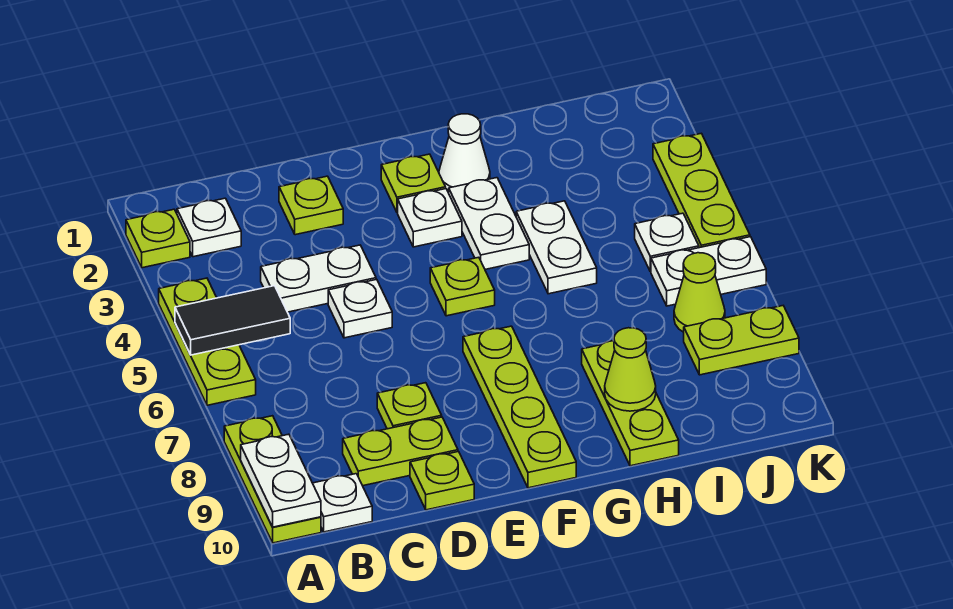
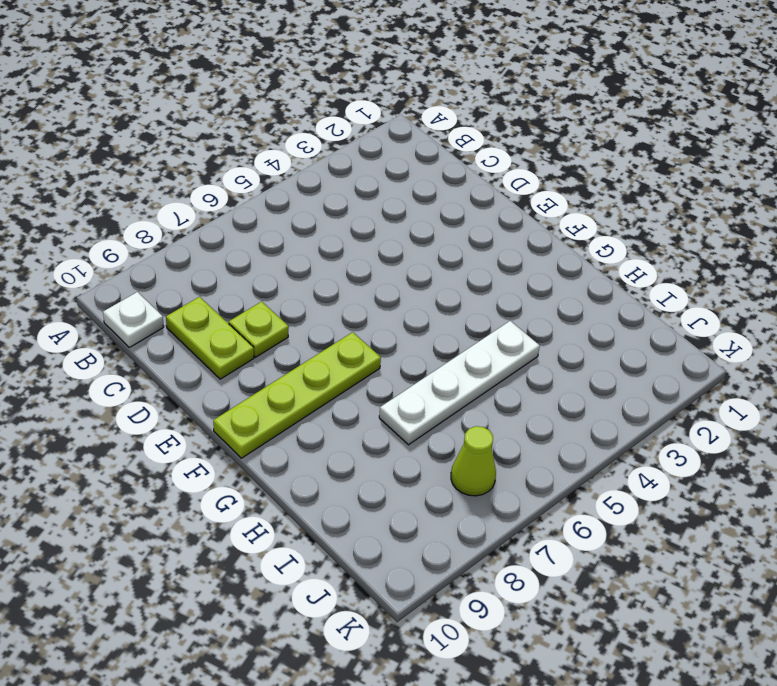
white 1x4 plate [379,321,540,445] -> white 1x2 plate [516,201,597,294]
none -> lime 1x1 plate [126,209,190,268]
none -> lime 1x3 plate [159,278,256,405]
none -> lime 1x3 plate [224,416,321,543]

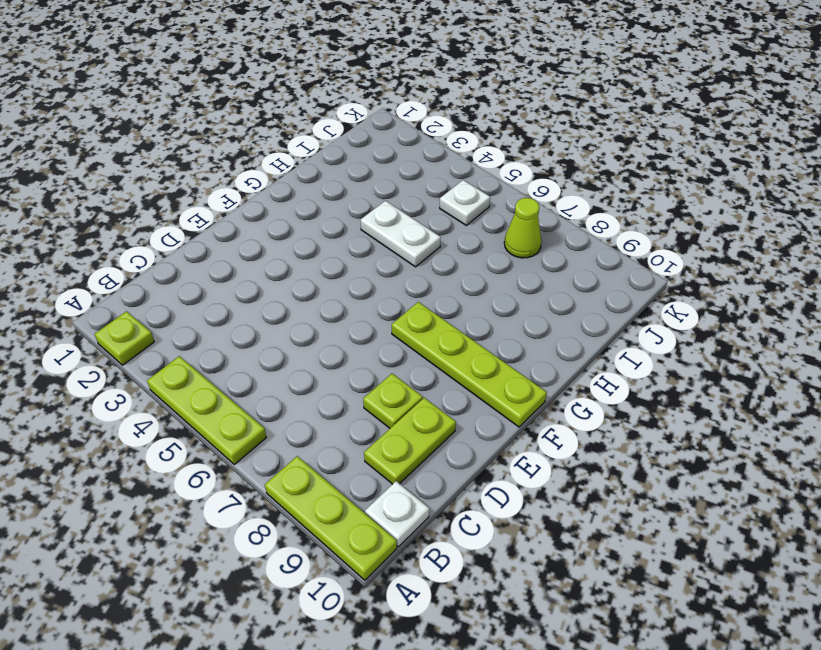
none -> white 1x1 plate [177,198,241,257]
none -> white 1x2 plate [261,245,376,312]
none -> lime 1x1 plate [279,176,343,235]

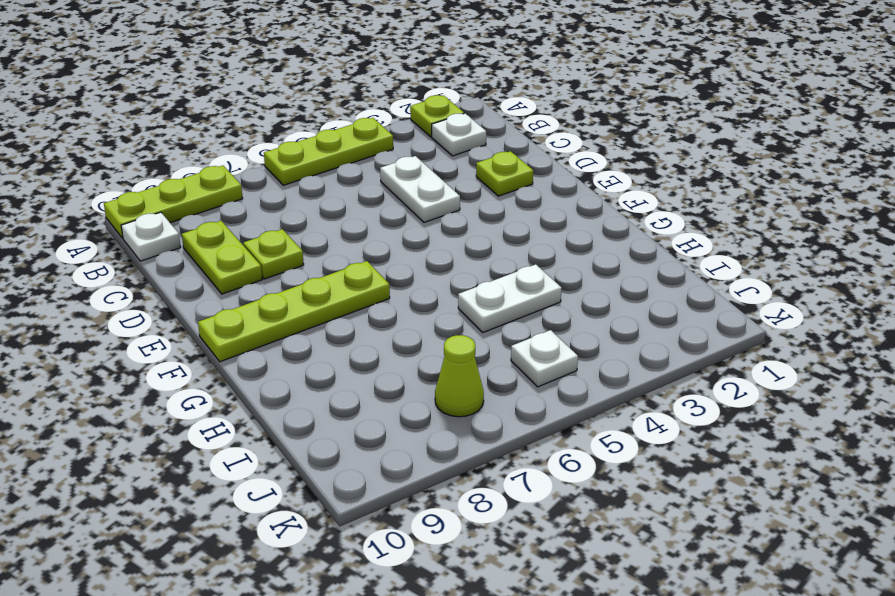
none -> white 1x1 plate [328,279,392,338]
none -> lime 1x1 plate [410,452,474,510]
none -> lime 1x1 plate [381,154,446,213]

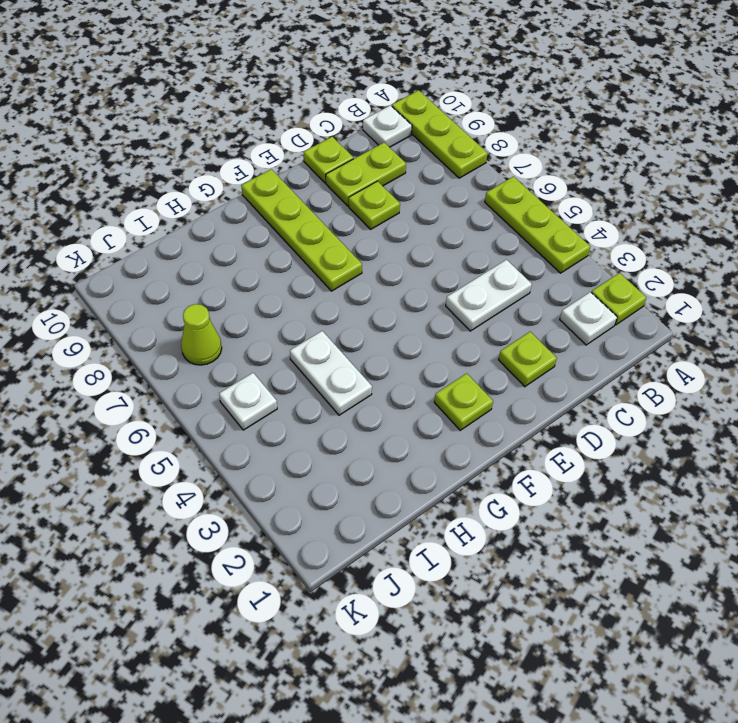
none -> white 1x1 plate [328,279,392,338]
none -> white 1x1 plate [398,189,462,247]
none -> lime 1x1 plate [430,257,495,316]

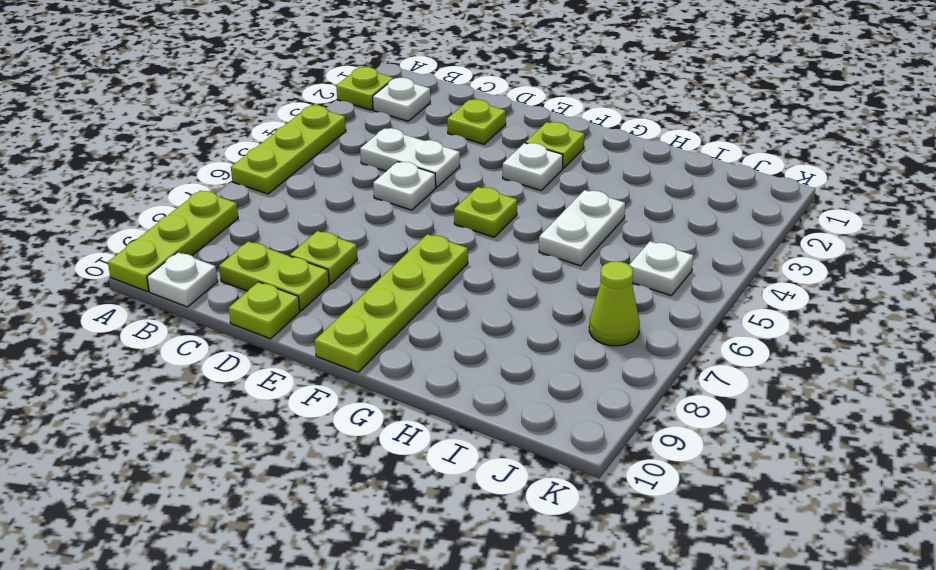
none -> white 1x1 cone [439,114,490,193]
none -> white 1x2 plate [449,178,529,269]
none -> lime 1x3 plate [582,341,679,466]

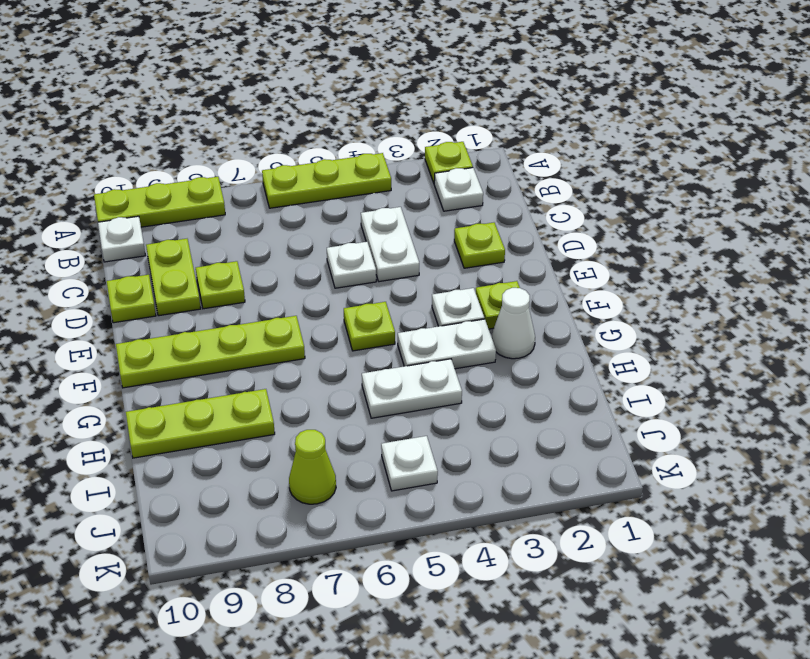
none -> white 1x2 plate [651,237,766,306]
none -> lime 1x2 plate [684,306,799,375]
none -> lime 1x3 plate [653,133,750,248]

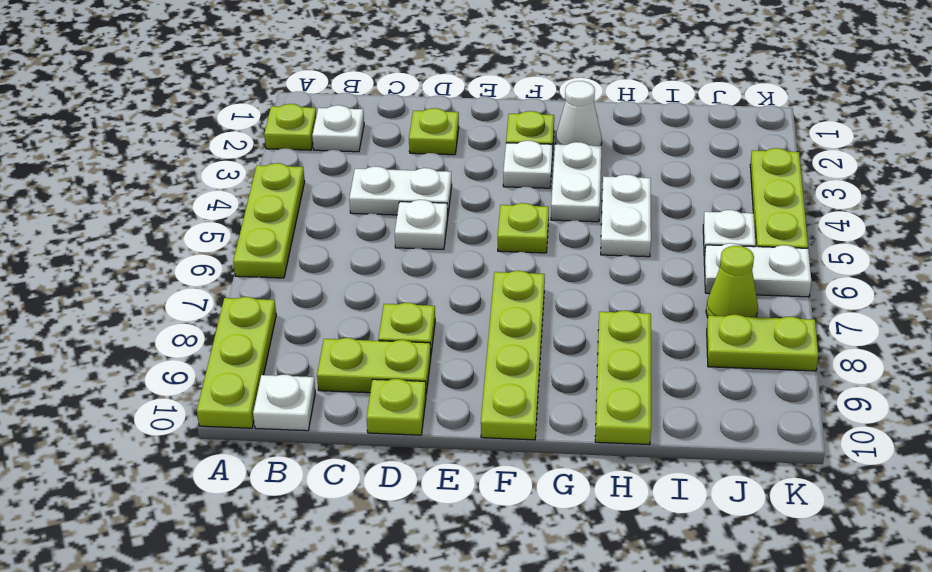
none -> black 1x2 tile [175,286,290,355]
none -> white 1x2 plate [241,434,321,527]
none -> lime 1x1 cone [605,328,656,411]

